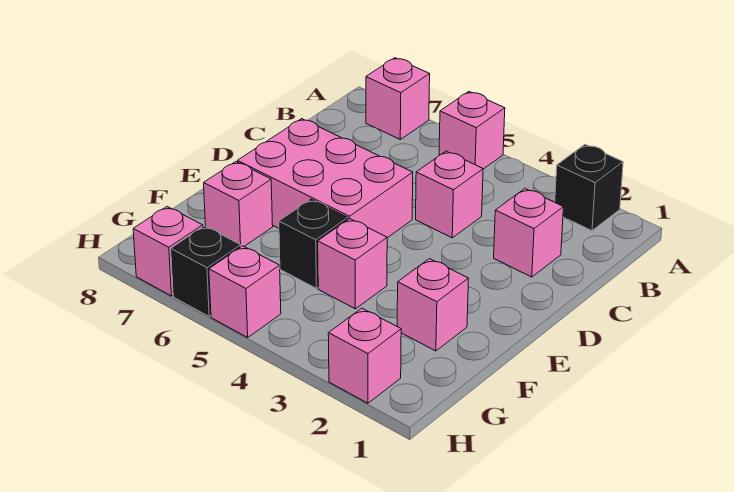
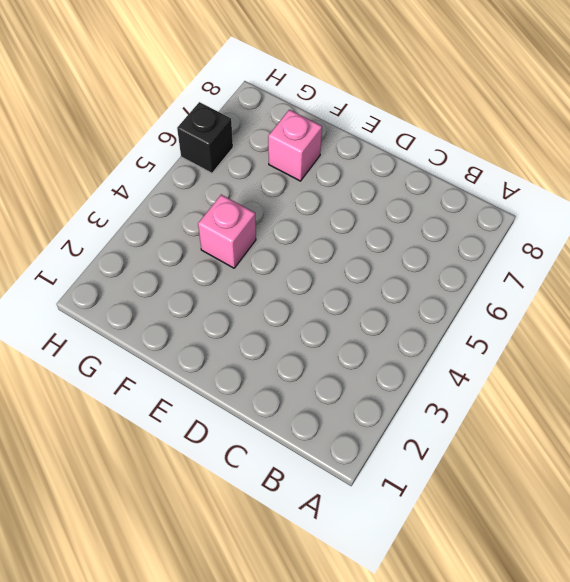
none -> black 1x1 brick [555,145,623,231]
none -> pink 1x1 brick [439,91,505,169]
none -> pink 1x1 brick [366,58,430,139]

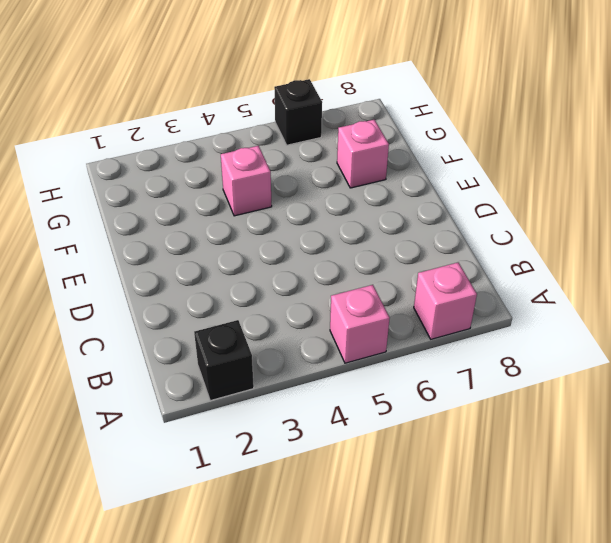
none -> pink 1x1 brick [494,189,563,277]
none -> pink 1x1 brick [416,151,483,238]
none -> pink 2x3 brick [238,119,413,238]

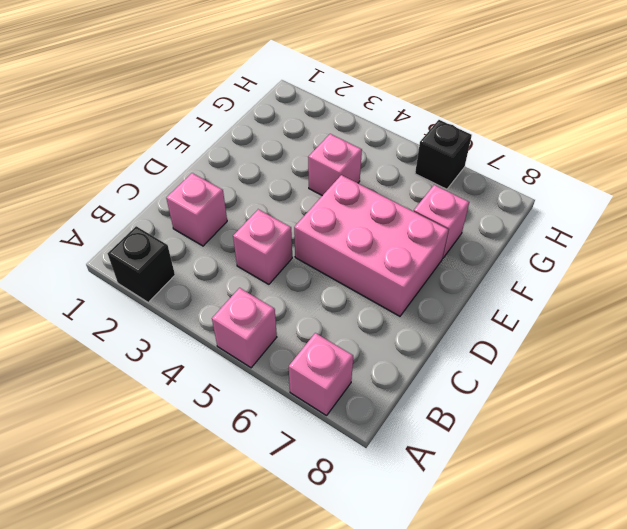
none -> pink 1x1 brick [397,259,469,351]
none -> black 1x1 brick [279,199,348,288]
none -> pink 1x1 brick [328,308,401,403]

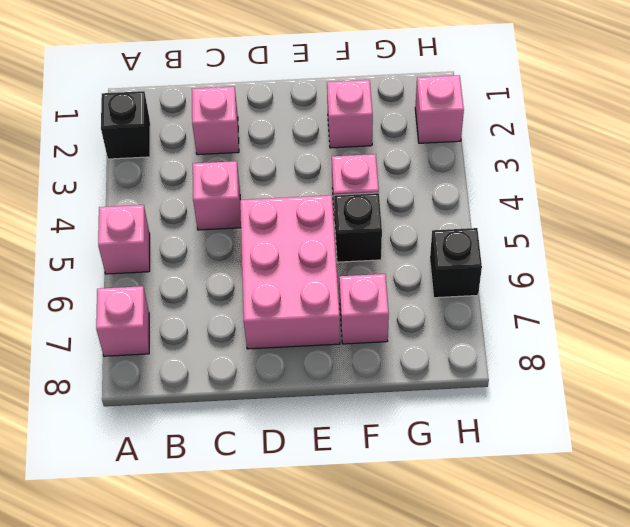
none -> pink 1x1 brick [209,246,281,337]
none -> pink 1x1 brick [133,207,203,296]

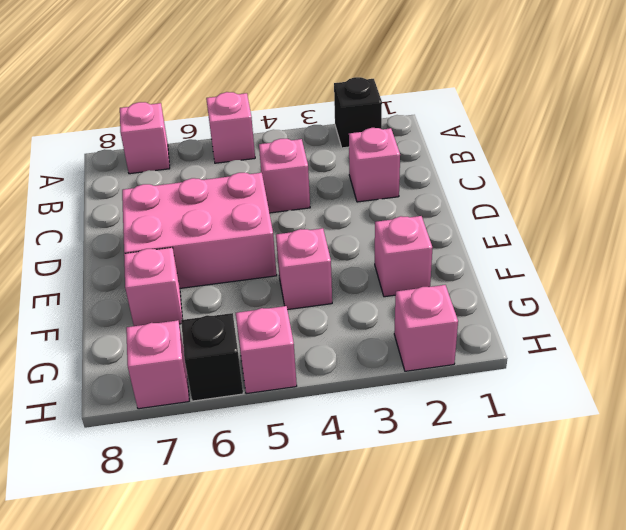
none -> black 1x1 brick [279,199,348,288]

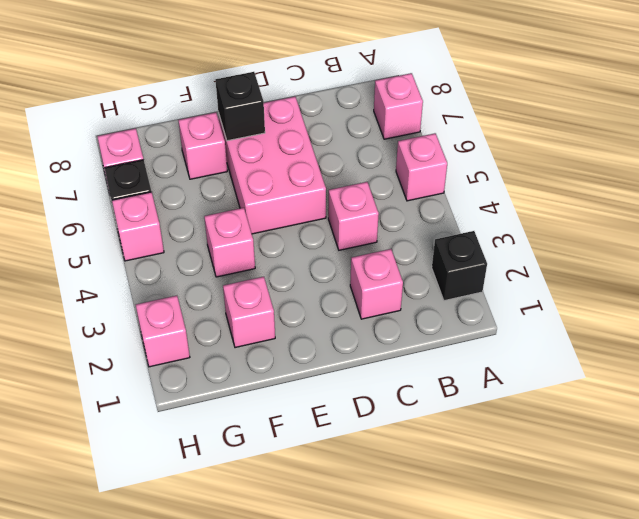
black 1x1 brick [215,72,265,141] -> black 1x1 brick moved to [279,199,348,288]

